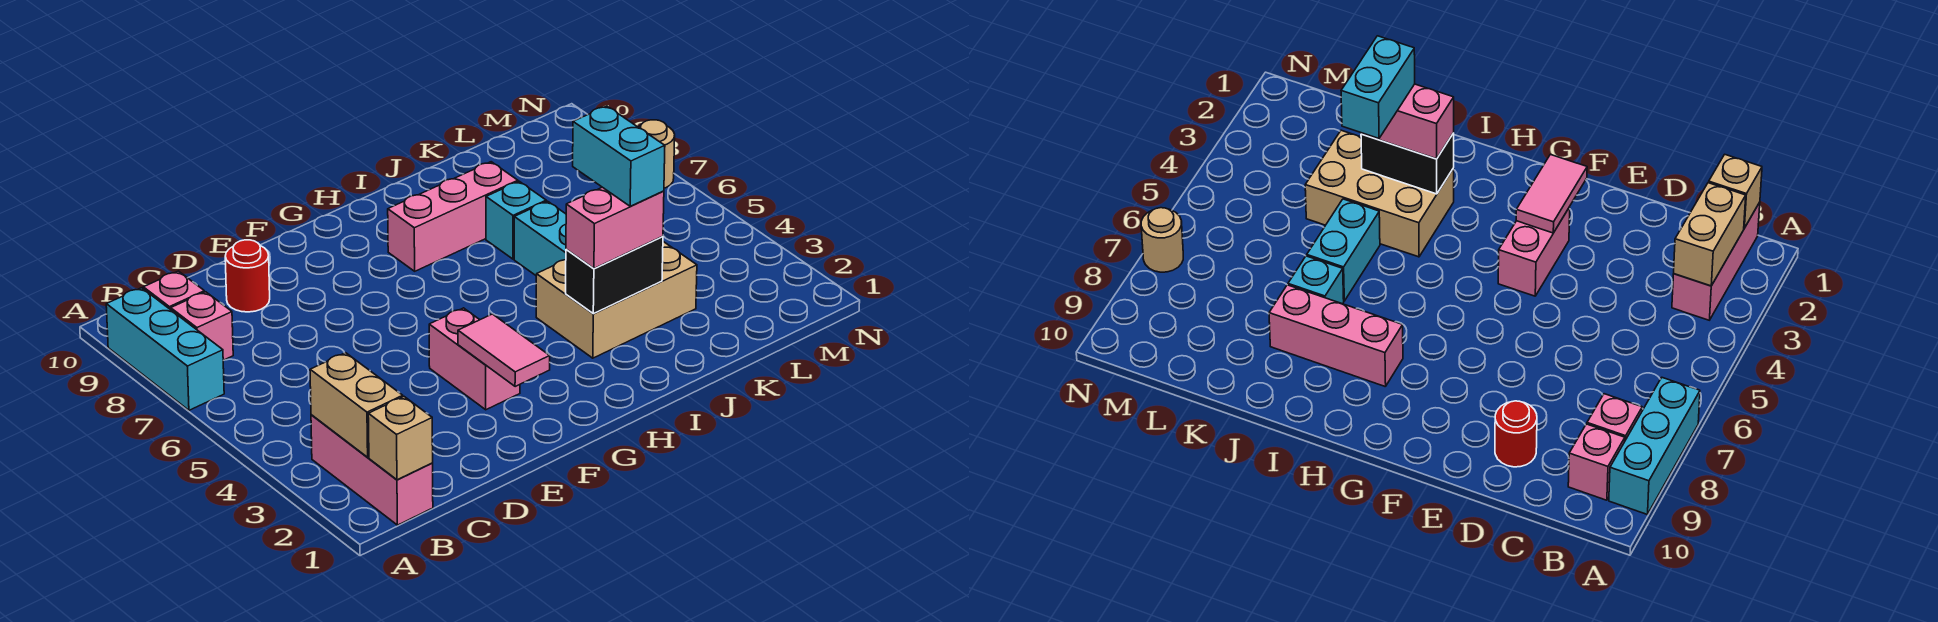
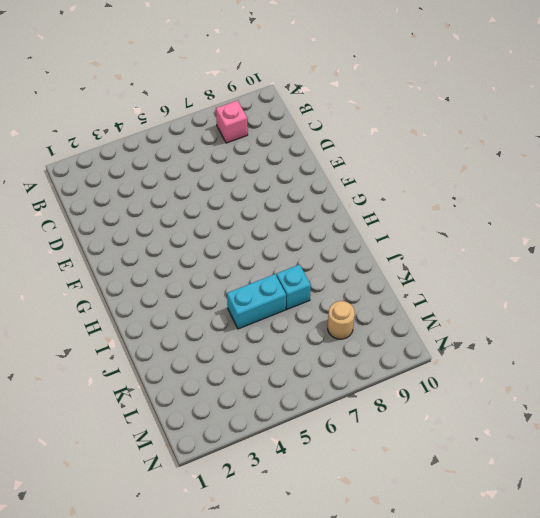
tan 1x1 round brick [328,301,355,339] -> tan 1x1 round brick moved to [639,120,675,188]
none -> cyan 1x3 brick [106,288,224,410]
none -> pink 1x3 brick [311,415,433,525]
none -> pink 1x1 brick [143,271,204,310]

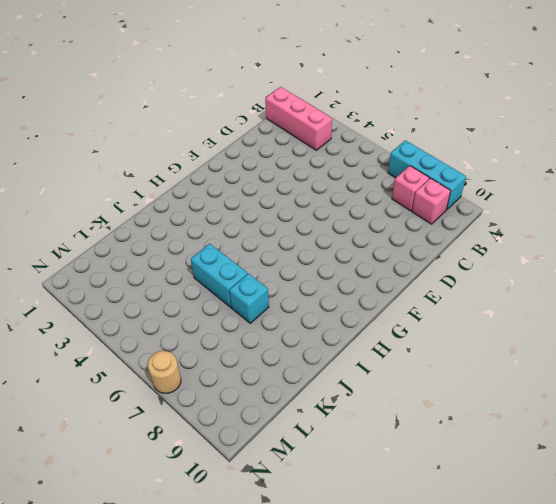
none -> red 1x1 round brick [225,240,270,312]
none -> pink 1x2 brick [429,308,520,410]
none -> pink 1x3 brick [388,162,518,271]

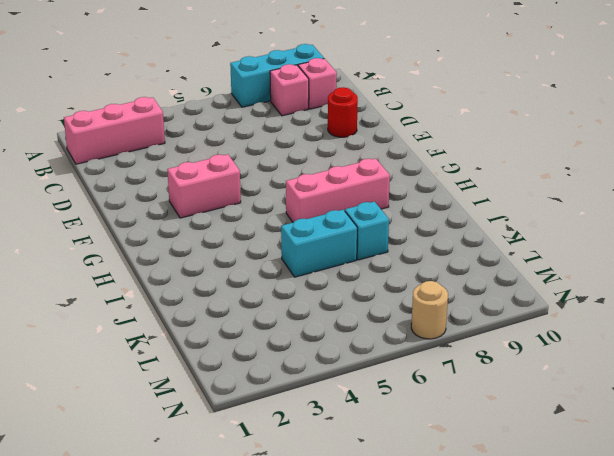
pink 1x3 brick [286,159,390,223] -> pink 1x3 brick turned to [388,162,518,271]
none -> tan 2x3 brick [536,242,697,358]
none -> tan 1x1 brick [368,397,433,480]
none -> tan 1x2 brick [310,353,403,457]

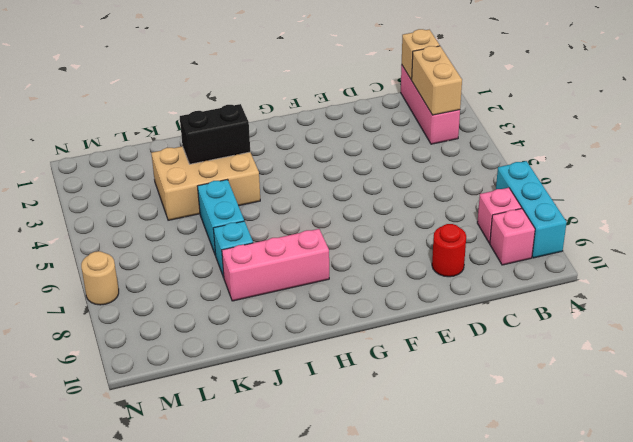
none -> pink 1x2 brick [429,308,520,410]
none -> pink 1x2 tile [458,314,550,387]
none -> pink 1x2 brick [566,187,664,268]

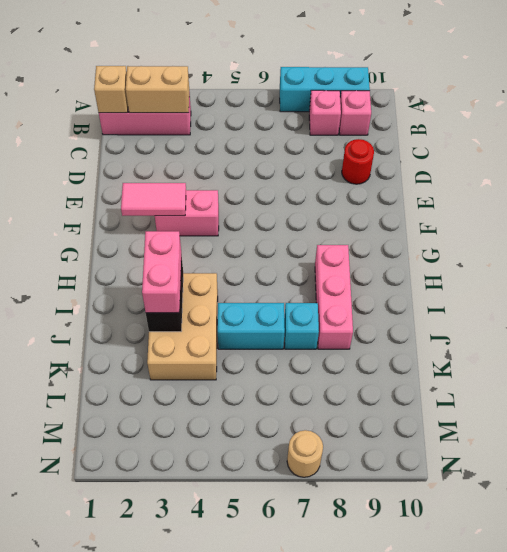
none -> cyan 1x2 brick [573,106,665,206]

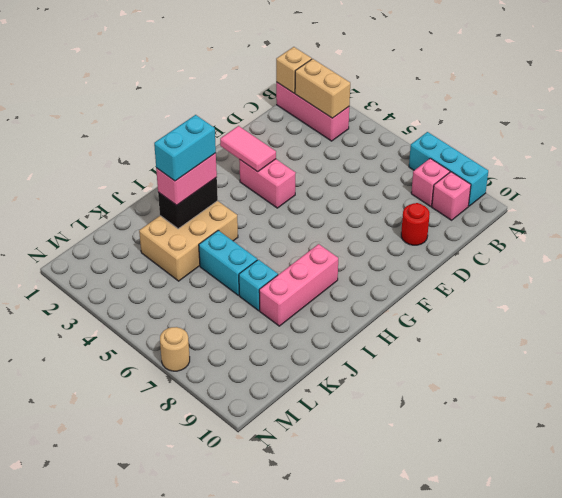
cyan 1x2 brick [154,115,216,181] -> cyan 1x2 brick turned to [573,106,665,206]

